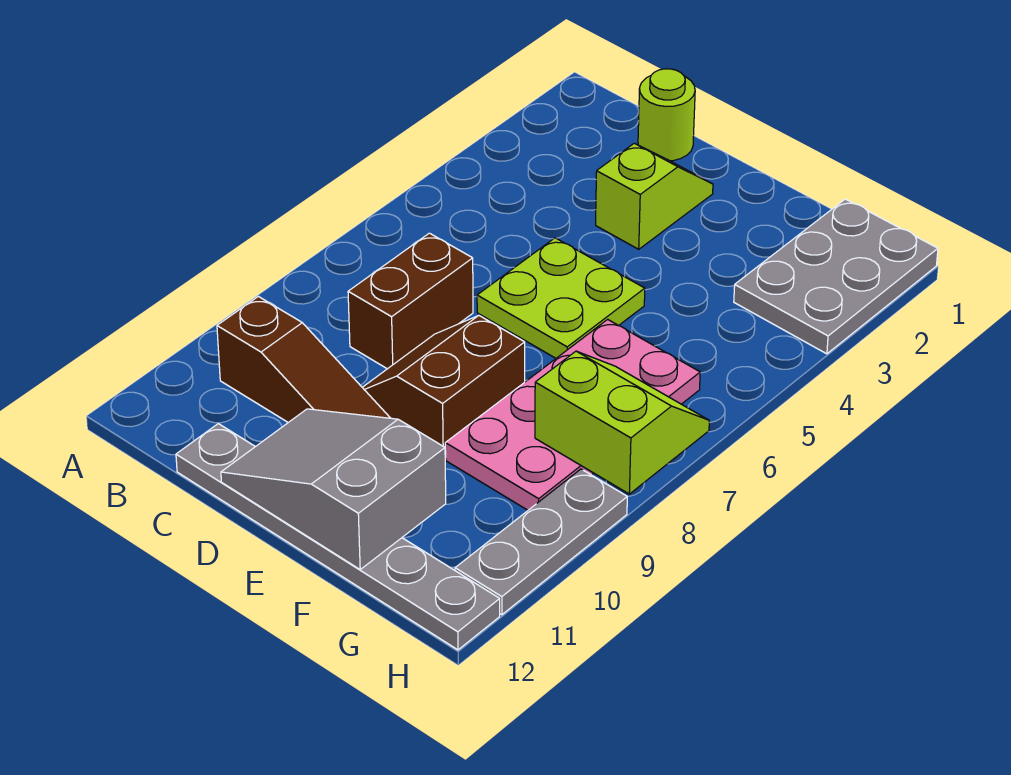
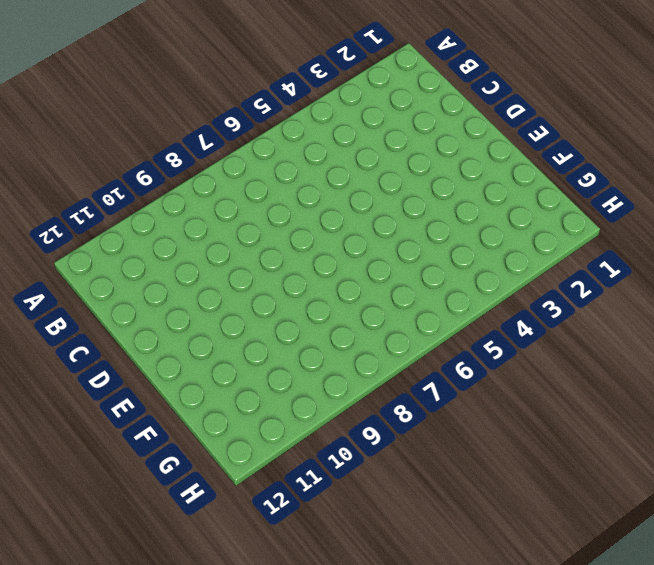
none -> brown 1x3 slope [217,296,390,422]
none -> lime 1x1 round brick [638,69,695,161]
none -> brown 1x2 brick [348,233,473,369]

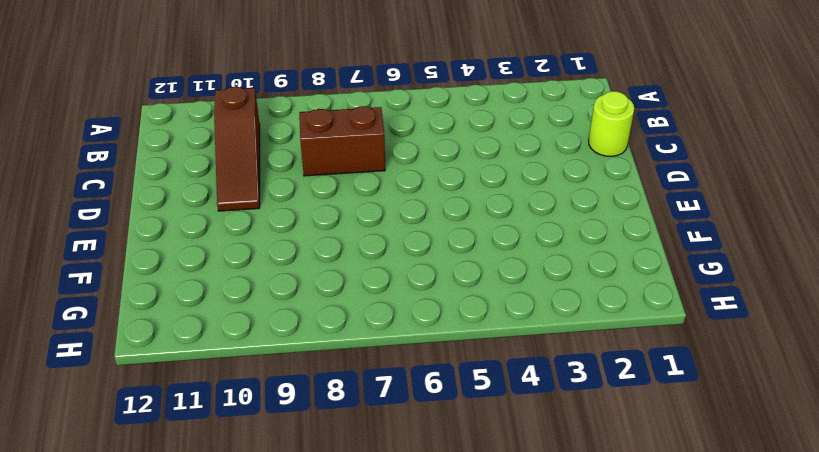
none -> grey 1x6 plate [176,424,500,650]
none -> lime 1x2 slope [596,143,713,249]
none -> lime 2x2 plate [477,238,645,358]

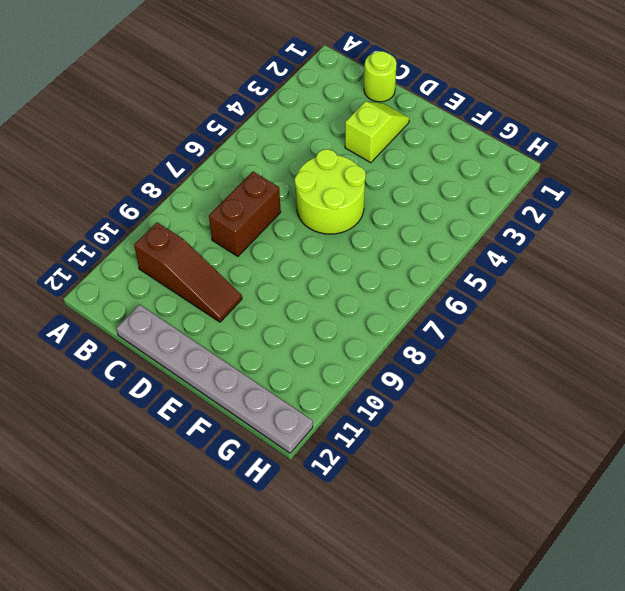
lime 2x2 round brick [295,149,366,234] -> lime 2x2 plate [477,238,645,358]
none -> brown 2x2 slope [362,316,525,457]
none -> pink 2x4 plate [445,319,700,510]
none -> grey 2x3 plate [734,199,938,354]

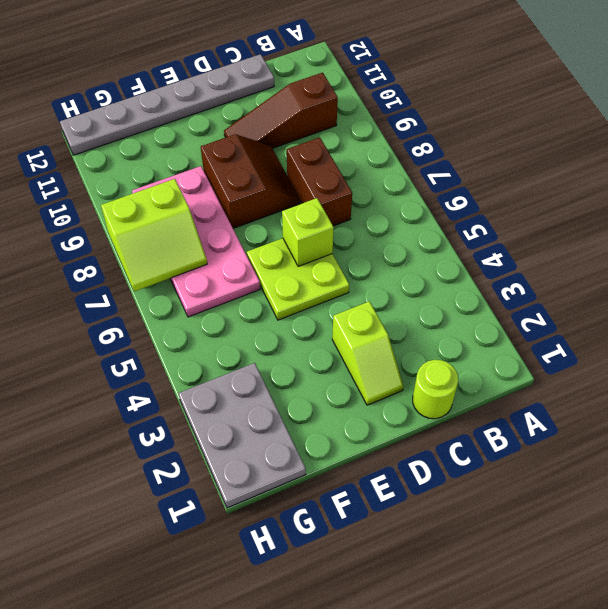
lime 1x1 brick [282,198,334,266] -> none
none -> grey 1x3 plate [455,469,627,615]
none -> grey 2x3 slope [221,409,446,569]

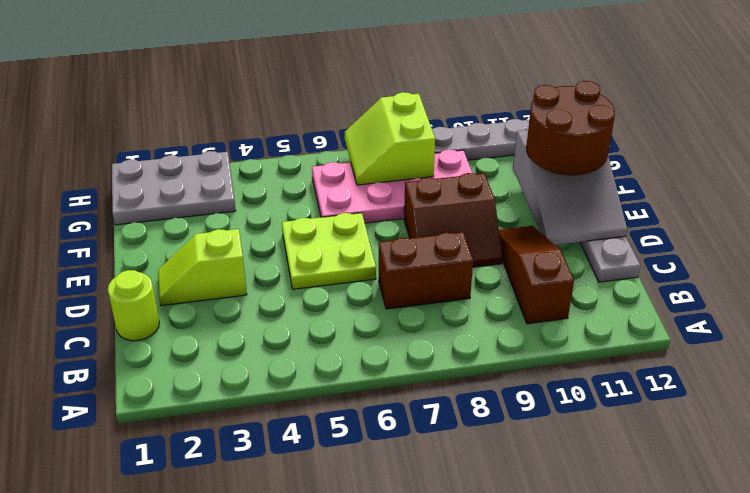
brown 2x2 round brick [526,81,615,175] -> none

